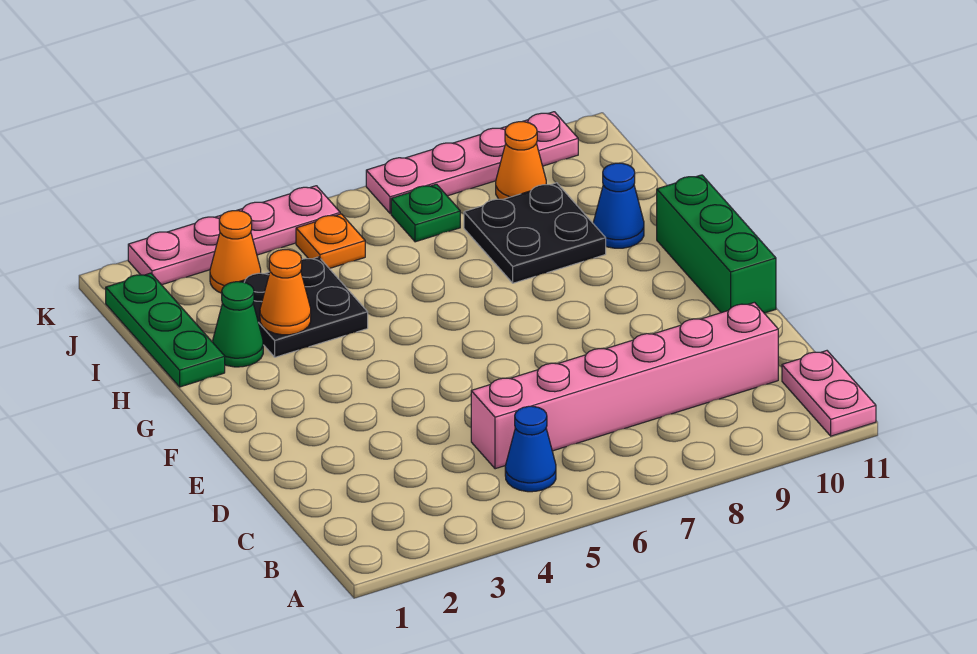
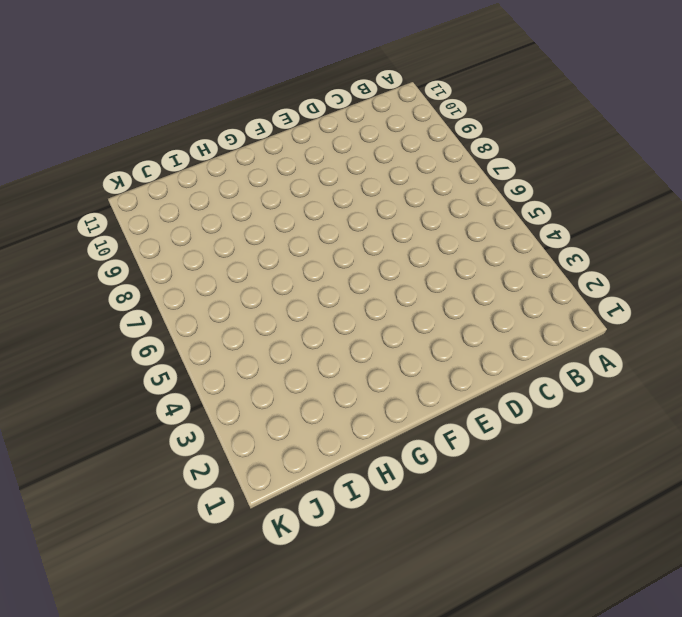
none -> pink 1x2 plate [782,351,876,436]
none -> blue 1x1 cone [505,406,556,492]
none -> pink 1x6 brick [471,302,778,469]

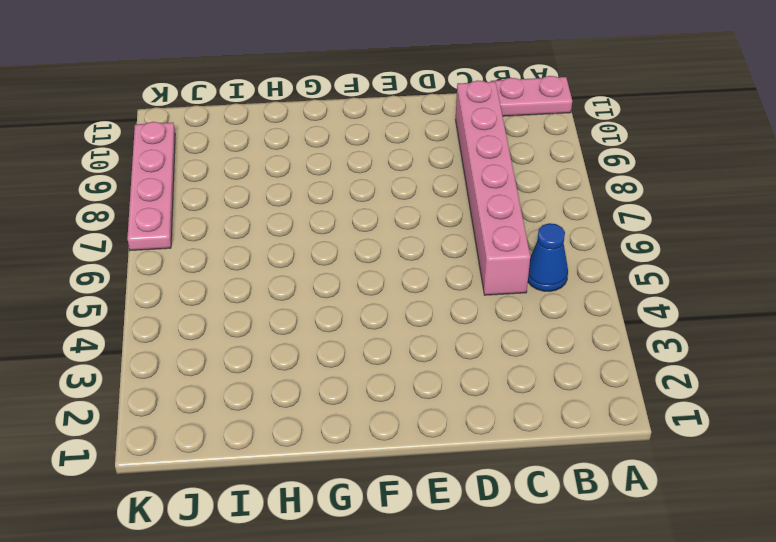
none -> green 1x3 brick [657,175,776,313]
none -> green 1x3 plate [106,273,225,387]
none -> green 1x1 cone [213,282,263,367]

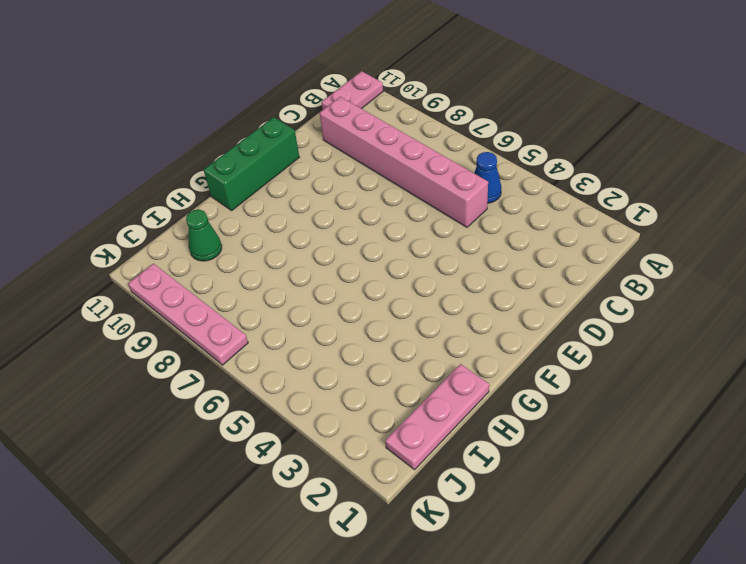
pink 1x3 plate [385,364,489,470] -> green 1x3 plate [106,273,225,387]
green 1x1 cone [186,210,222,261] -> green 1x1 cone moved to [213,282,263,367]
none -> black 2x2 plate [240,257,368,357]
none -> black 2x2 plate [464,183,606,283]
none -> blue 1x1 cone [593,163,644,248]

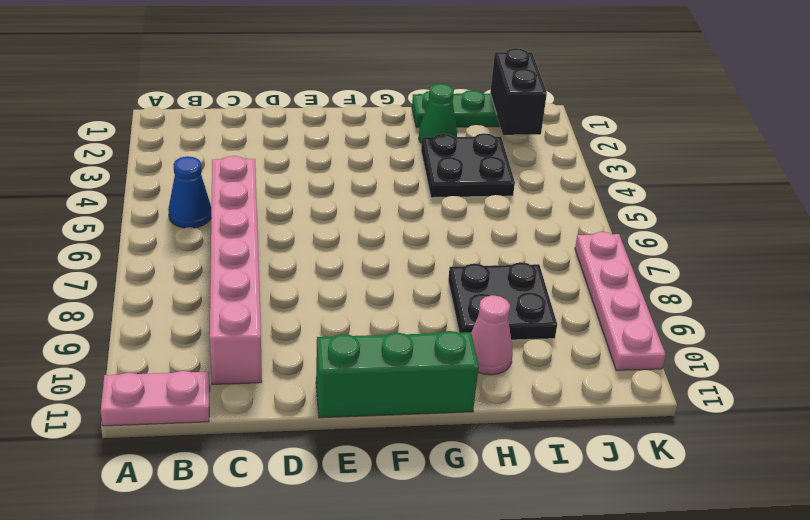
pink 1x1 cone [471,295,513,375] -> blue 1x1 cone [593,163,644,248]
black 1x2 brick [490,48,547,135] -> none
none -> orange 1x1 cone [210,211,261,293]
none -> orange 1x1 plate [296,214,365,269]
none -> green 1x1 plate [391,184,460,242]

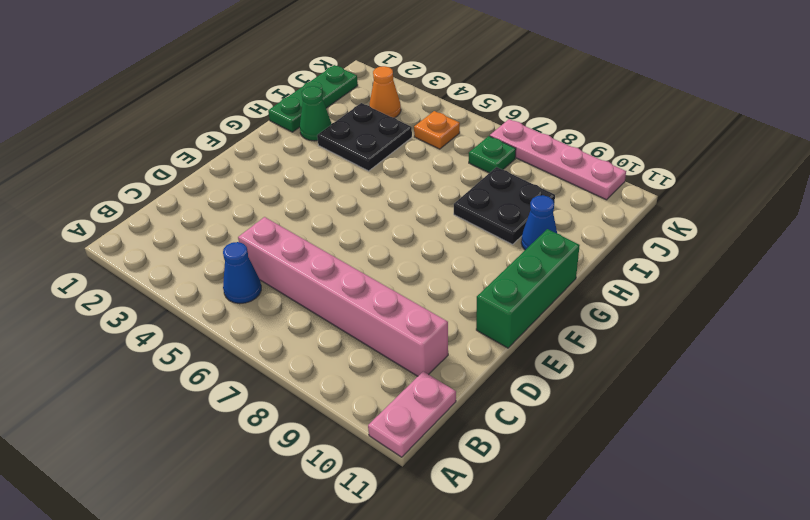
none -> orange 1x1 cone [496,122,546,200]
none -> pink 1x4 plate [128,186,340,285]
none -> orange 1x1 cone [260,250,311,335]

